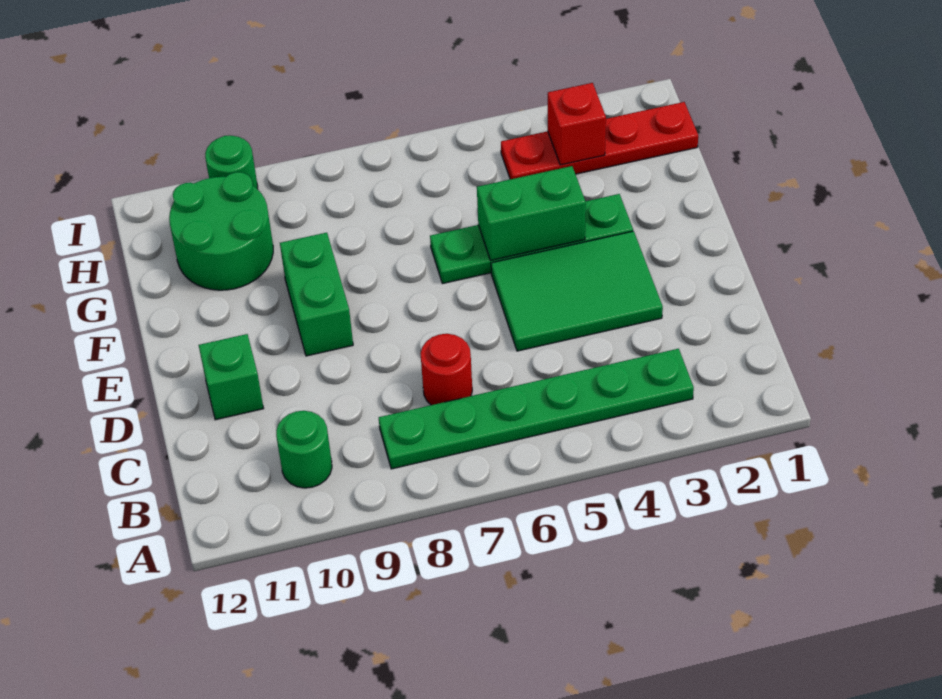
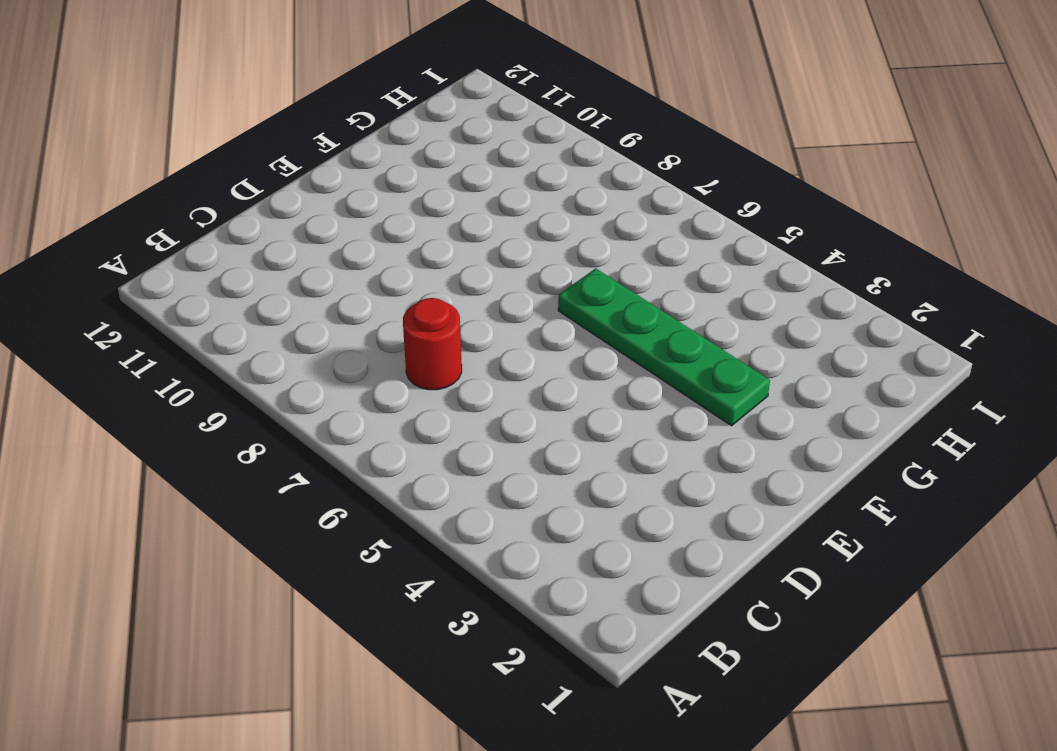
none -> green 1x6 plate [379,349,694,469]
none -> green 1x1 round brick [276,411,332,488]
none -> green 2x3 tile [491,231,663,351]

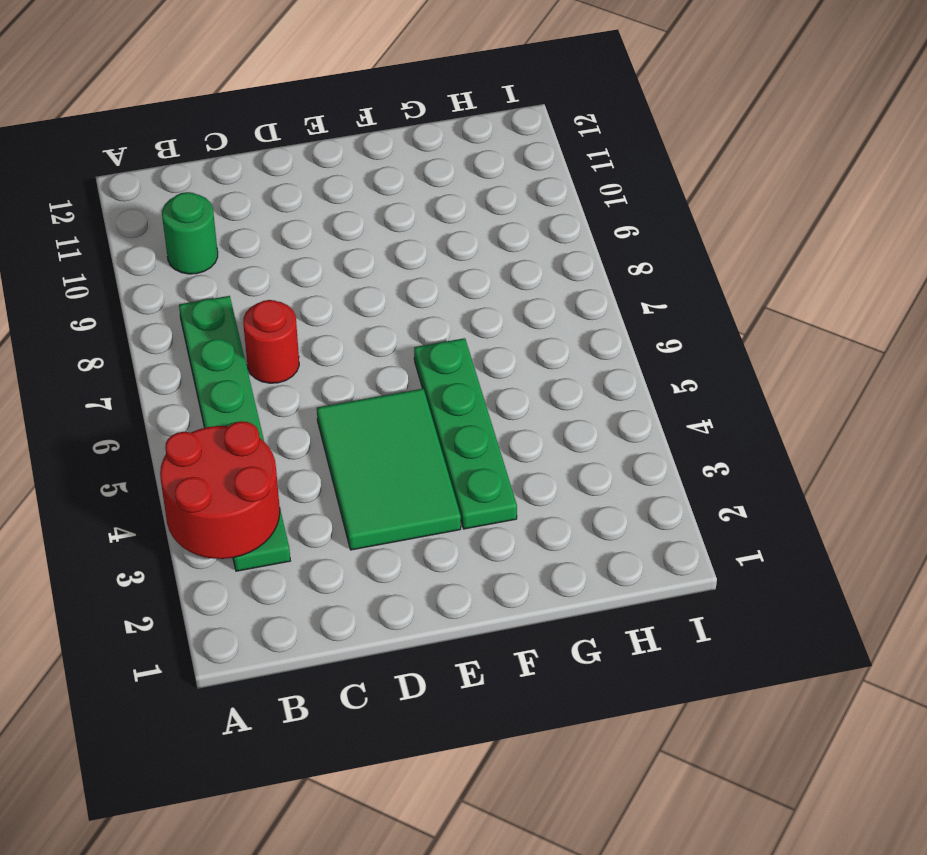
red 2x2 round brick [160,421,280,559] -> none
none -> green 1x1 brick [199,334,264,420]
none -> green 1x2 brick [280,233,353,356]
none -> green 2x2 round brick [169,172,273,290]

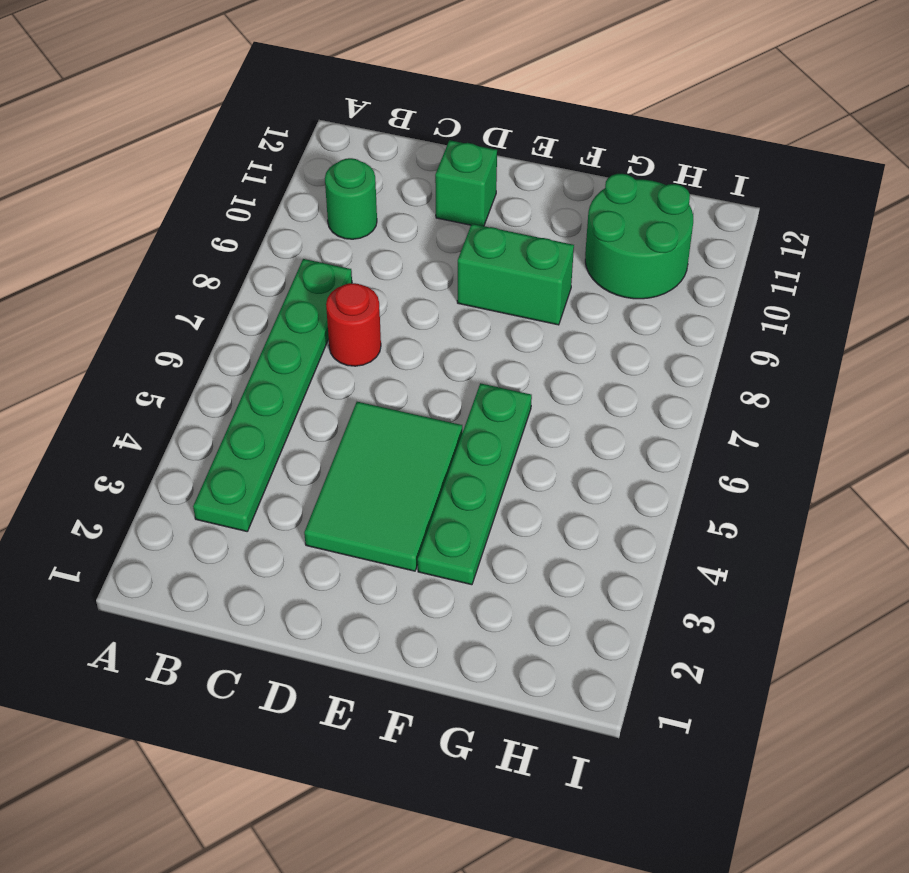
none -> red 1x4 plate [501,102,698,179]
none -> green 1x1 round brick [205,135,258,189]
none -> green 1x2 brick [477,166,586,260]

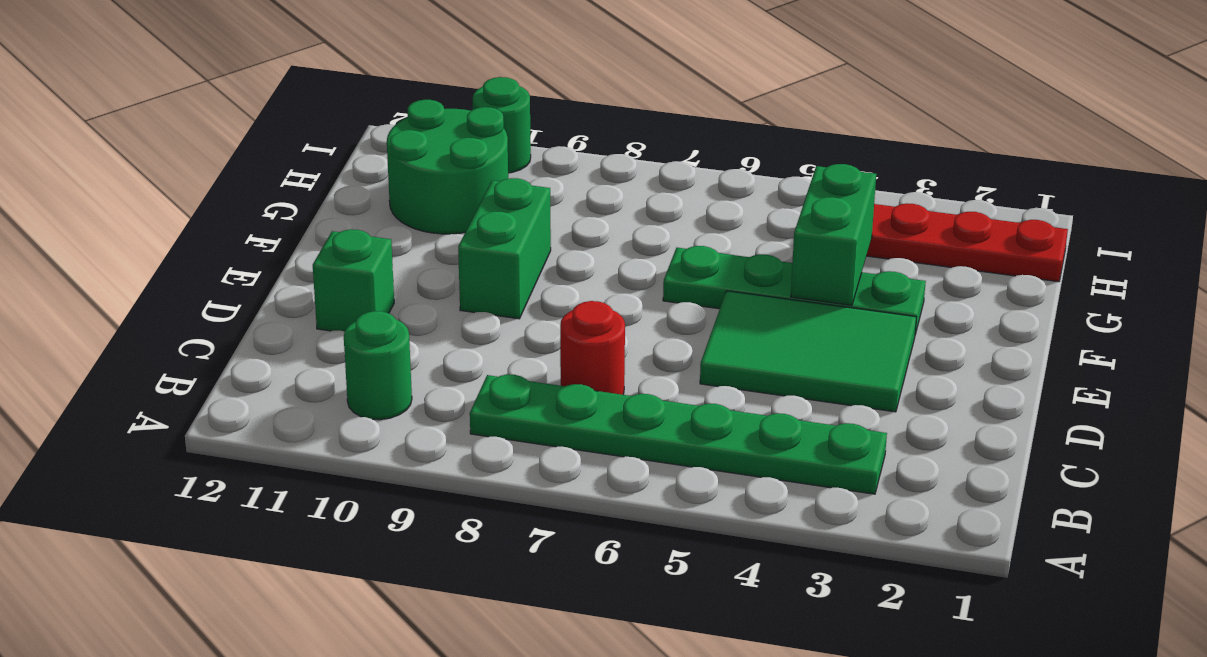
green 1x2 brick [791,164,876,305] -> green 1x2 brick turned to [477,166,586,260]
none -> red 1x1 brick [548,83,606,165]

